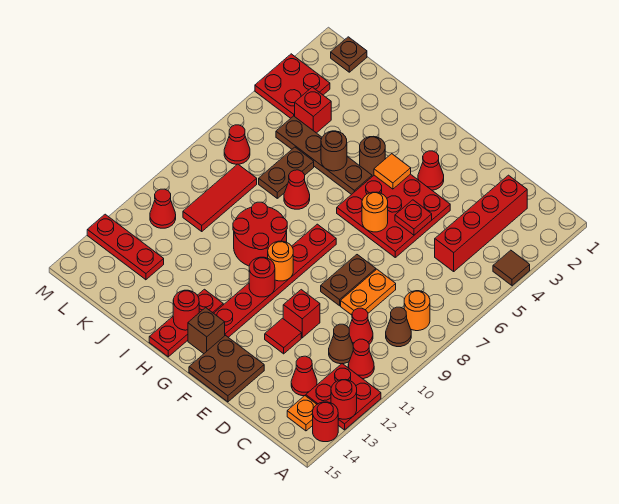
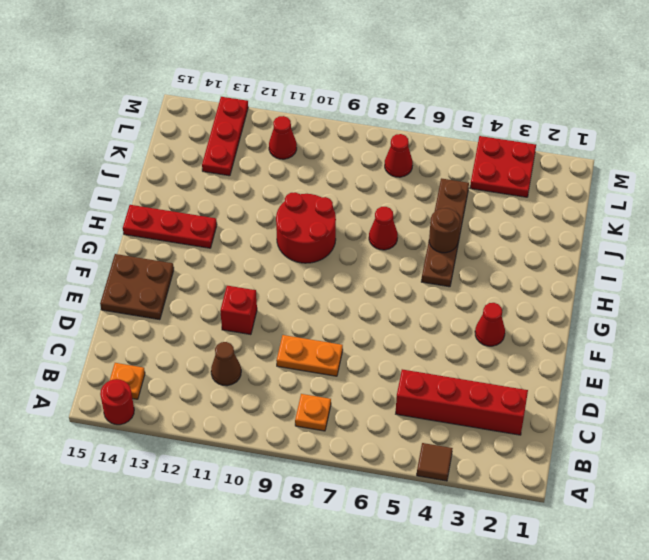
orange 1x1 plate [295,394,331,431] -> orange 1x1 round brick [404,291,430,331]
none -> red 2x2 plate [306,364,381,430]
none -> brown 1x1 cone [386,307,411,347]
none -> red 1x1 cone [348,339,374,379]
none -> red 1x1 cone [349,308,373,344]

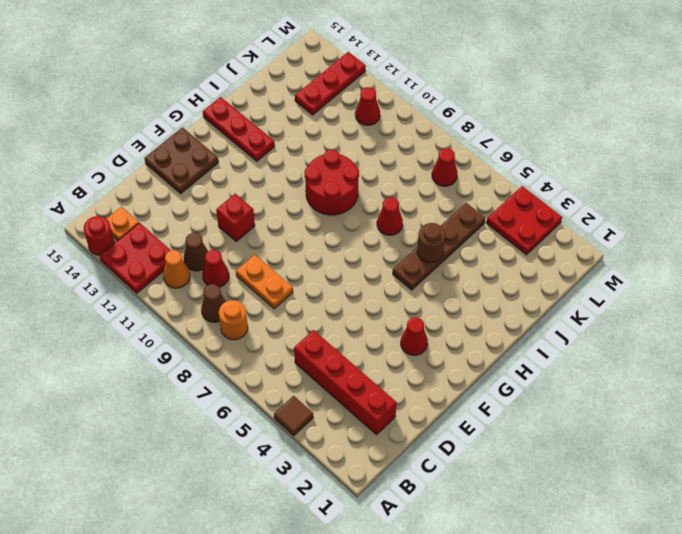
orange 1x1 cone [163,250,190,288] -> red 1x1 cone [348,339,374,379]
none -> red 1x1 cone [291,356,317,396]
none -> red 3x3 plate [337,174,450,257]
none -> brown 1x2 plate [321,255,376,306]
none -> red 1x1 tile [265,318,301,354]

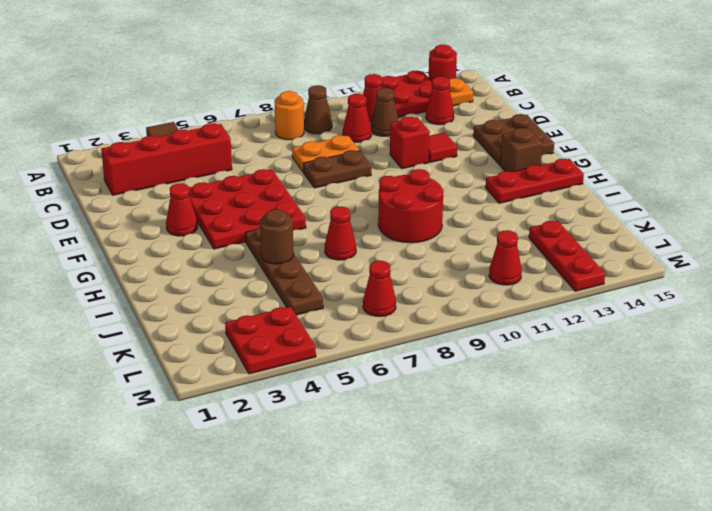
none -> red 1x6 plate [214,224,336,337]
none -> brown 1x1 round brick [360,136,385,176]
none -> brown 1x2 plate [259,147,314,198]
none -> red 1x1 brick [295,87,331,133]

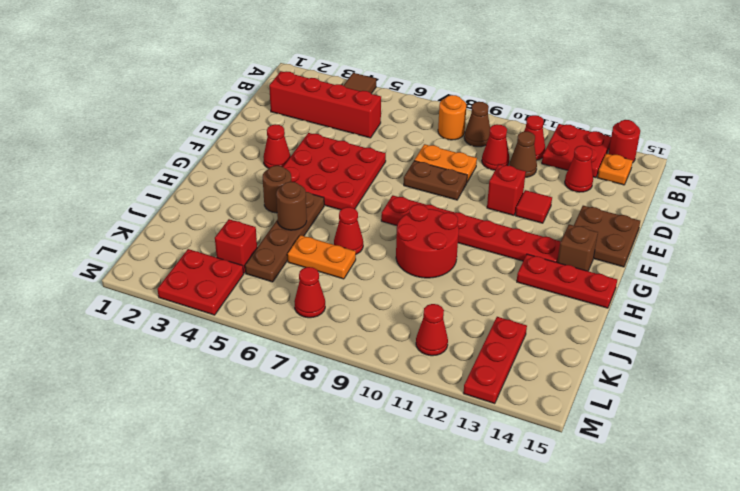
orange 1x2 plate [287,235,356,279] -> brown 1x2 plate [259,147,314,198]
none -> red 1x3 tile [183,164,257,231]
none -> brown 1x1 plate [331,37,367,72]
none -> red 1x1 round brick [331,380,357,419]
none -> red 1x1 plate [395,200,432,235]

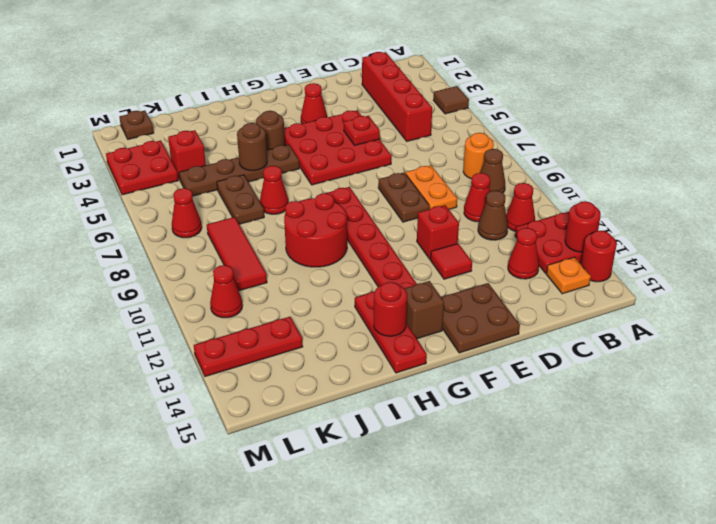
none -> orange 1x1 round brick [362,192,388,232]
none -> orange 1x1 tile [374,154,411,189]
none -> orange 1x1 round brick [268,241,293,281]
none -> red 1x1 round brick [249,257,275,297]

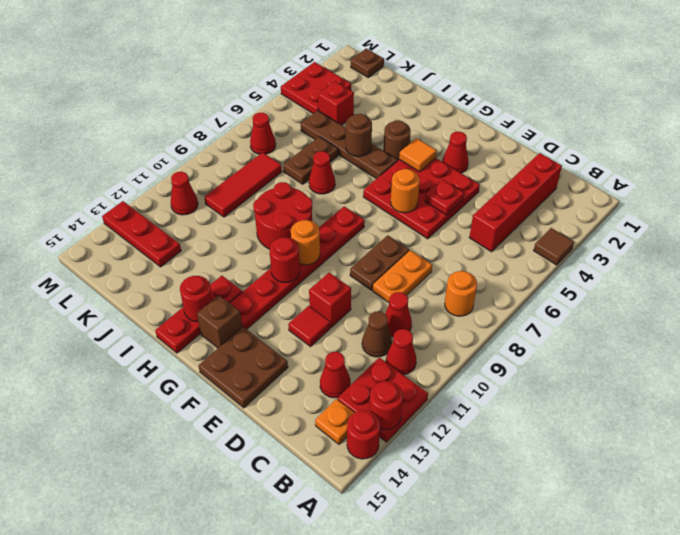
none -> brown 1x1 cone [386,307,411,347]

